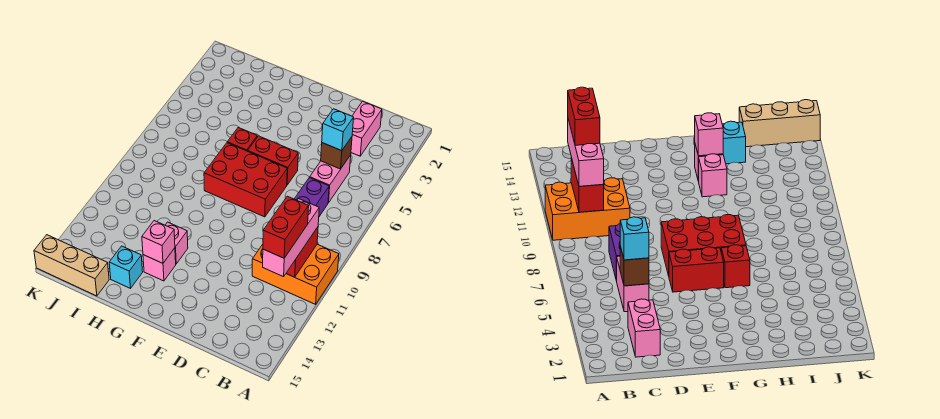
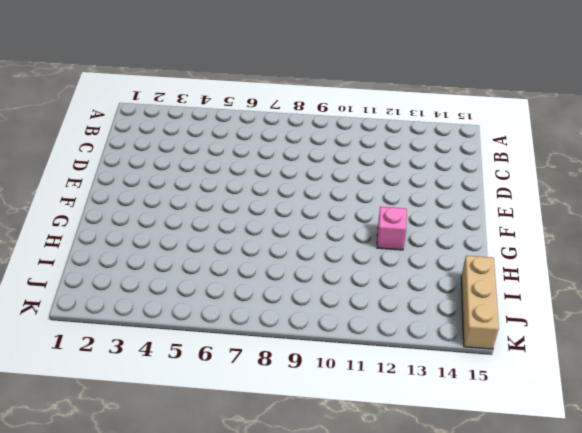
none -> orange 2x3 brick [252,244,339,304]
none -> pink 1x2 brick [351,101,382,156]
none -> pink 1x2 brick [310,155,351,203]

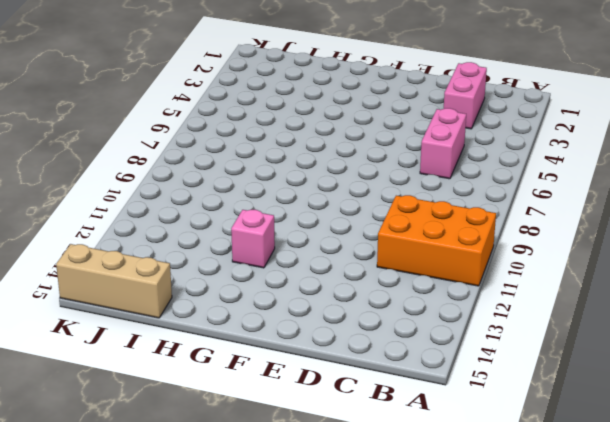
none -> purple 1x2 brick [295,178,329,216]
none -> red 1x2 brick [248,136,298,185]
none -> red 2x3 brick [204,143,287,217]

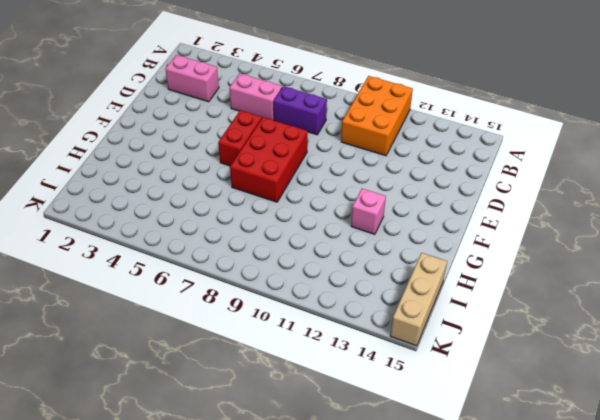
none -> red 1x1 brick [227,128,257,151]
none -> pink 1x1 brick [143,248,176,281]
none -> cyan 1x1 brick [109,246,143,288]

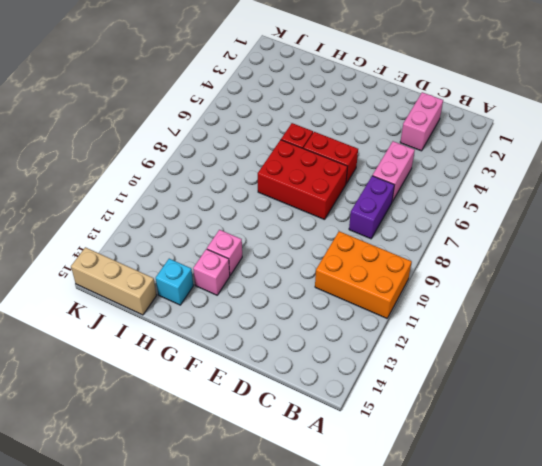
none -> red 1x2 brick [286,227,318,277]
none -> brown 1x1 brick [321,137,352,169]
none -> pink 1x1 brick [142,221,175,263]

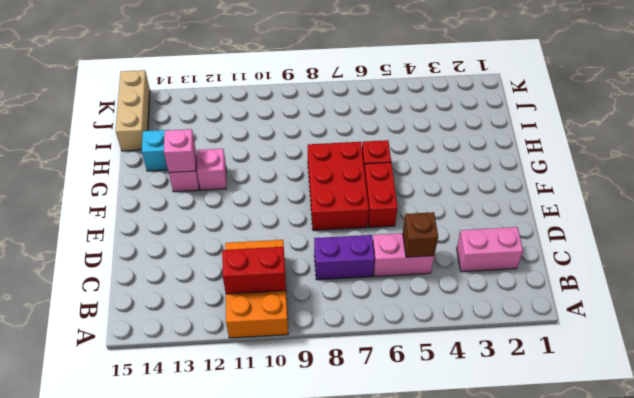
none -> pink 1x3 brick [263,198,319,277]
none -> cyan 1x1 brick [322,109,354,151]
none -> red 1x2 brick [263,196,309,258]

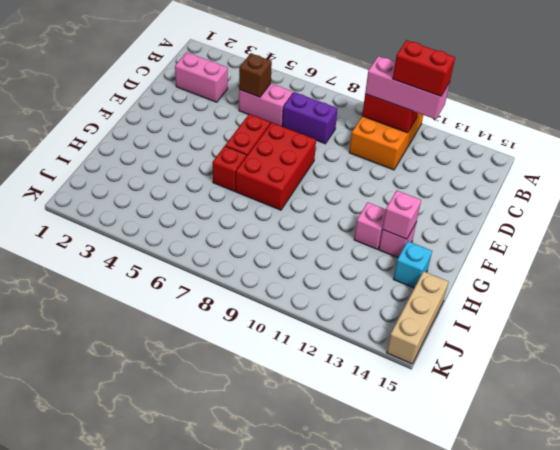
none -> cyan 1x1 brick [322,109,354,151]

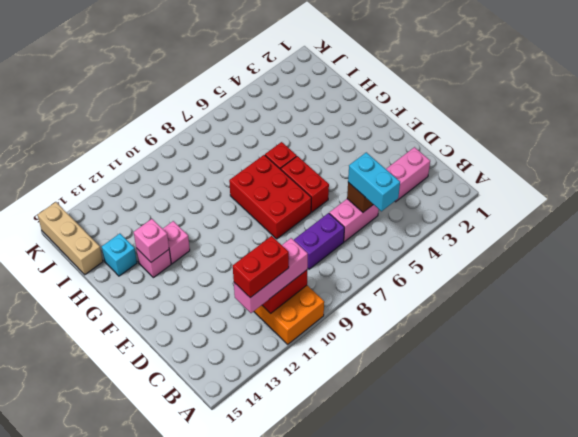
cyan 1x2 brick [348,152,400,211] -> cyan 1x1 brick [322,109,354,151]

